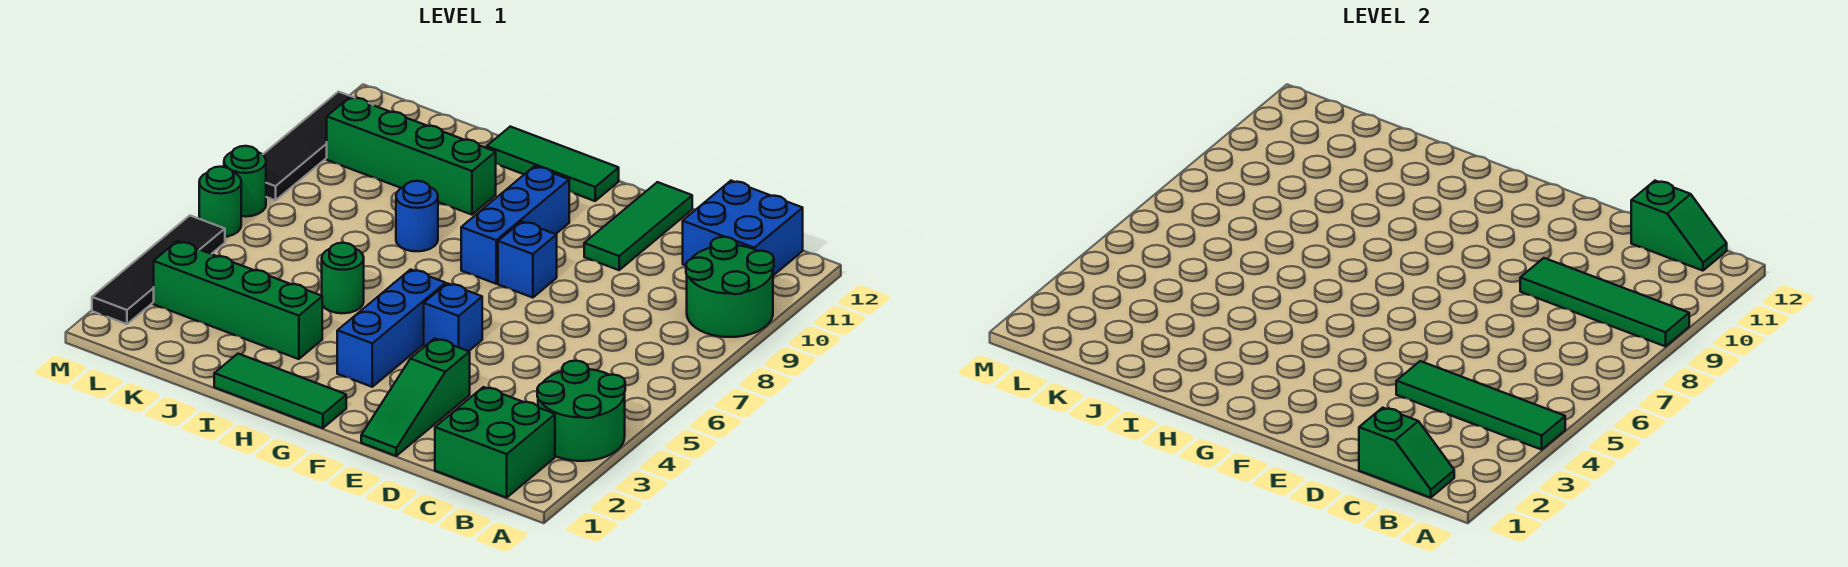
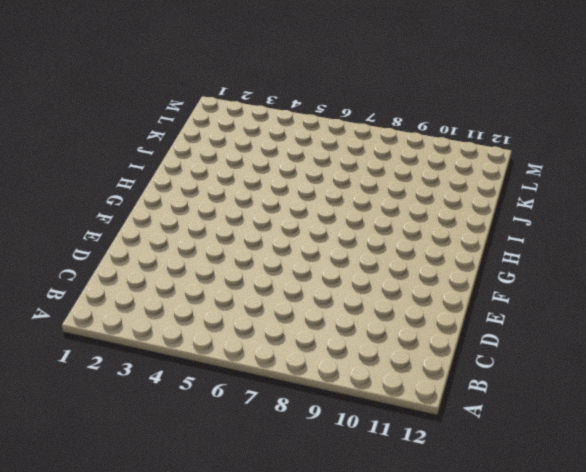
none -> green 2x2 round brick [537,361,625,461]
none -> green 2x2 round brick [686,237,774,337]
none -> green 2x2 brick [435,387,555,498]

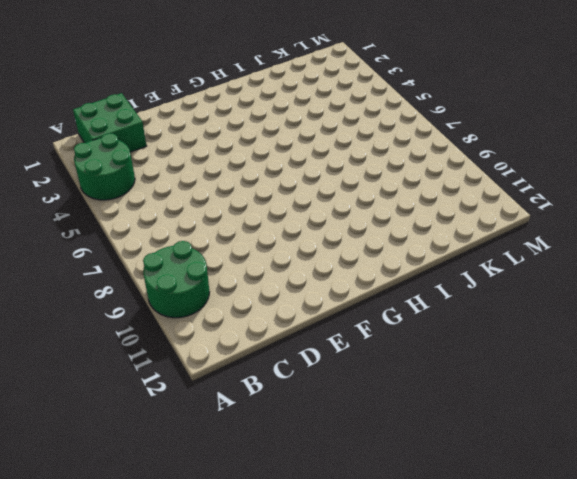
none -> blue 2x2 brick [683,181,803,275]
none -> green 1x3 slope [361,339,470,456]
none -> green 1x3 tile [584,182,692,270]

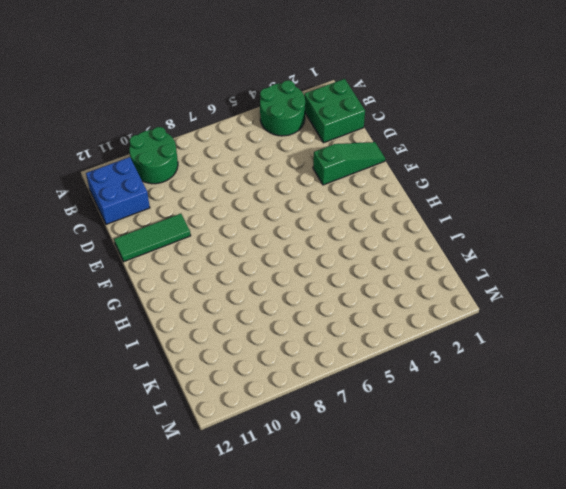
none -> blue 1x1 brick [424,283,482,351]
none -> blue 1x1 brick [498,221,557,298]
none -> green 1x3 tile [214,354,346,428]

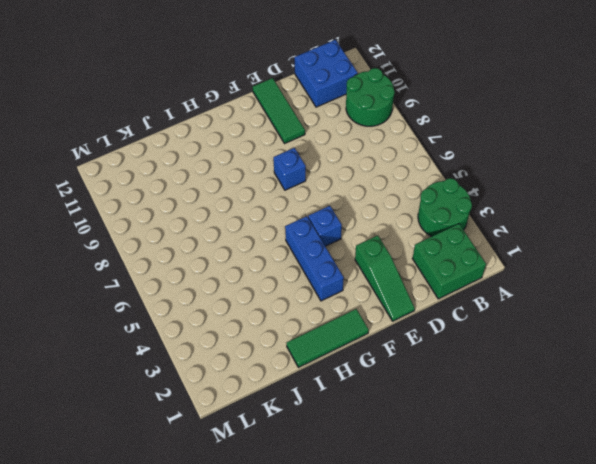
none -> blue 1x3 brick [461,166,569,284]
none -> green 1x3 tile [487,127,619,201]
none -> green 1x4 brick [154,241,322,359]

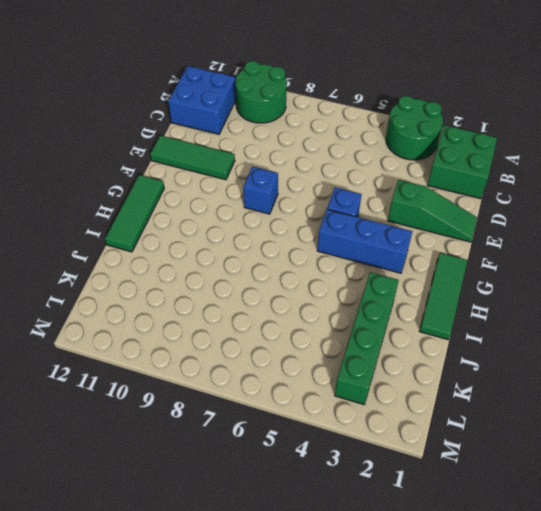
none -> blue 1x3 brick [461,166,569,284]
none -> green 1x1 round brick [322,243,364,313]
none -> blue 1x1 round brick [396,181,438,251]

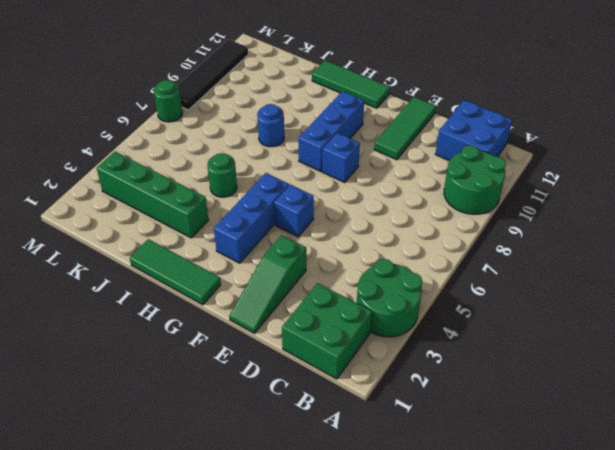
none -> green 1x4 brick [327,97,496,215]
none -> black 1x4 tile [92,216,225,324]
none -> green 1x1 round brick [199,167,241,237]

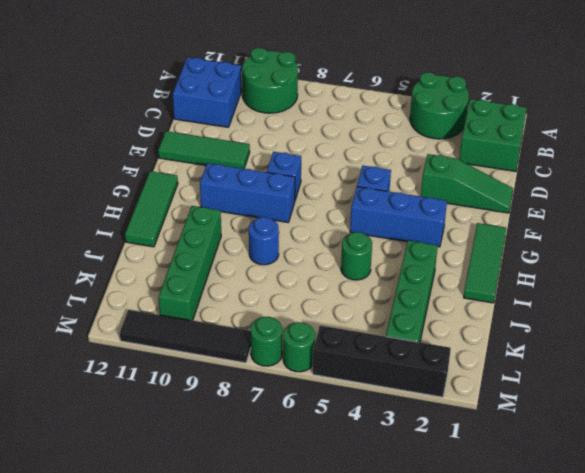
black 1x4 brick [313,325,451,397] -> black 1x4 tile [92,216,225,324]
none -> green 1x4 tile [1396,361,1565,450]
none -> green 1x4 tile [1520,258,1689,346]
none -> green 1x2 slope [1359,408,1454,498]

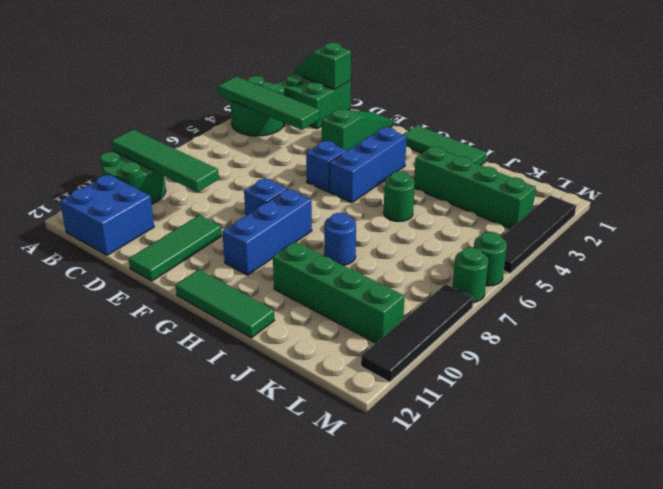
none -> green 1x2 slope [1631,181,1727,271]

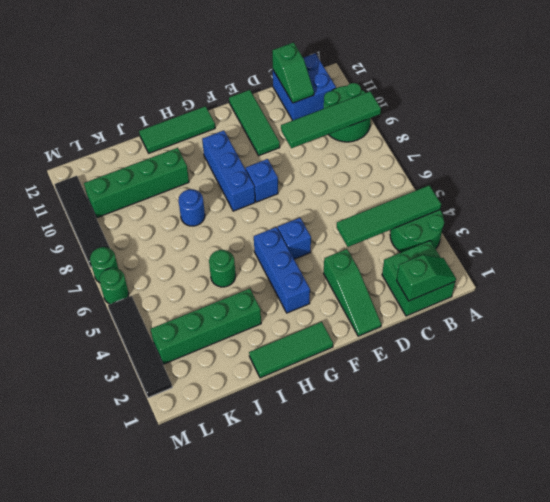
green 1x2 slope [272,42,314,103] -> green 1x2 slope turned to [1631,181,1727,271]

